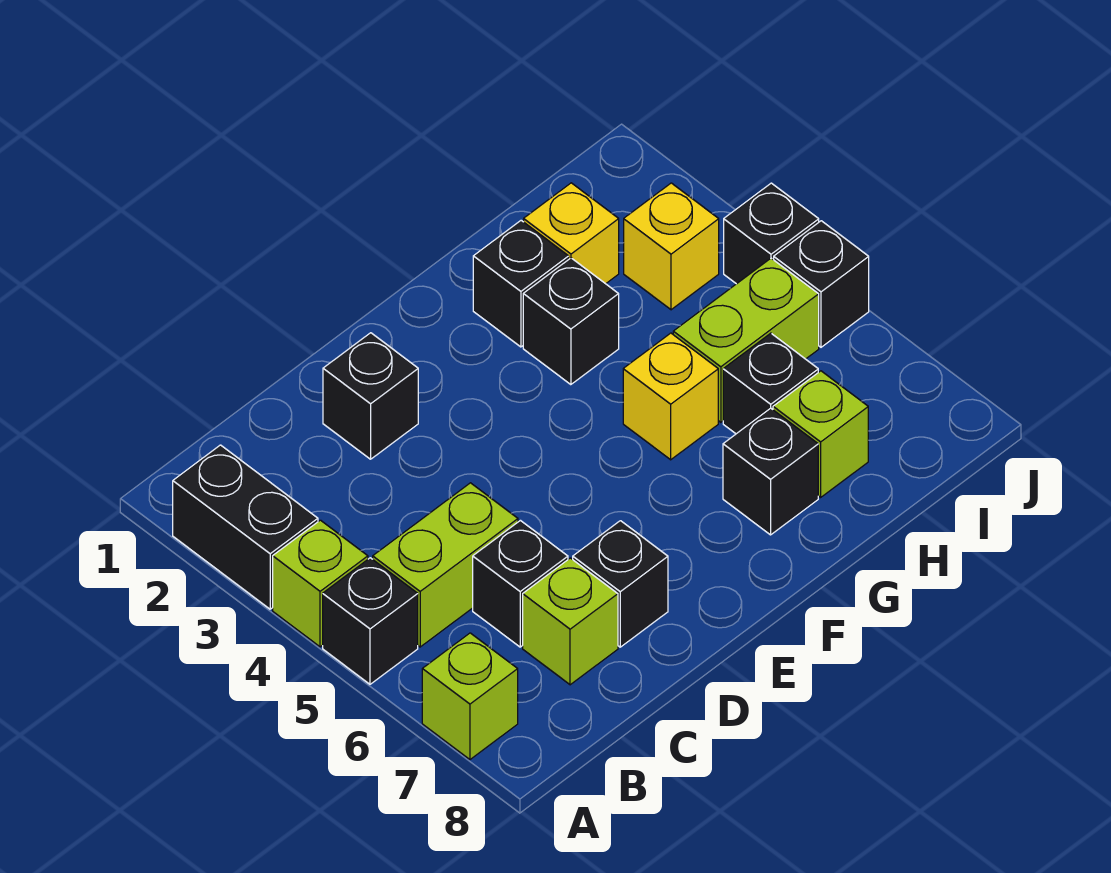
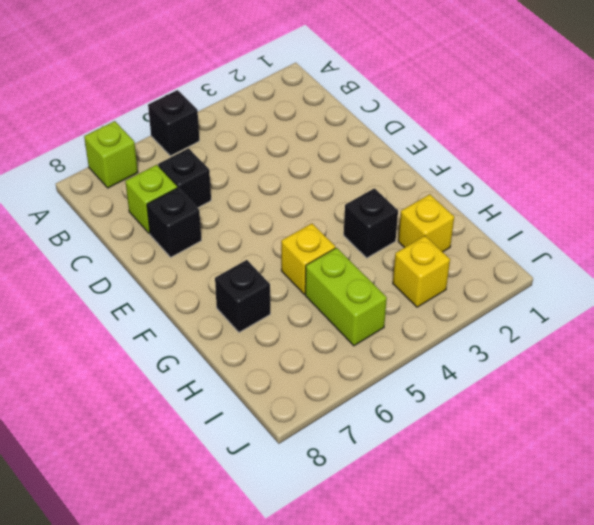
none -> black 1x2 brick [173,445,318,609]
none -> lime 1x1 brick [273,520,368,647]
none -> lime 1x2 brick [373,483,518,647]

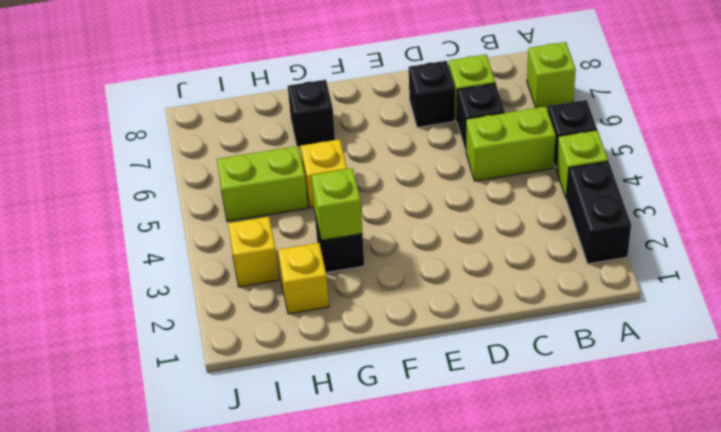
lime 1x1 brick [311,168,363,240] -> lime 1x1 brick moved to [773,371,868,497]
none -> black 1x1 brick [323,333,418,459]
none -> black 1x1 brick [473,221,569,347]
none -> black 1x1 brick [723,333,818,434]

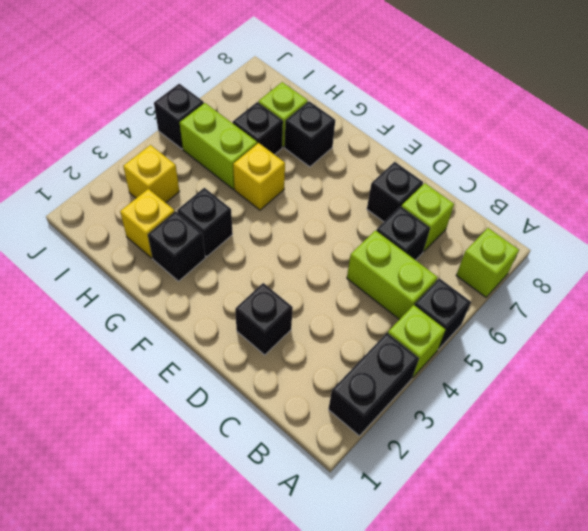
none -> black 1x1 brick [724,183,819,284]

